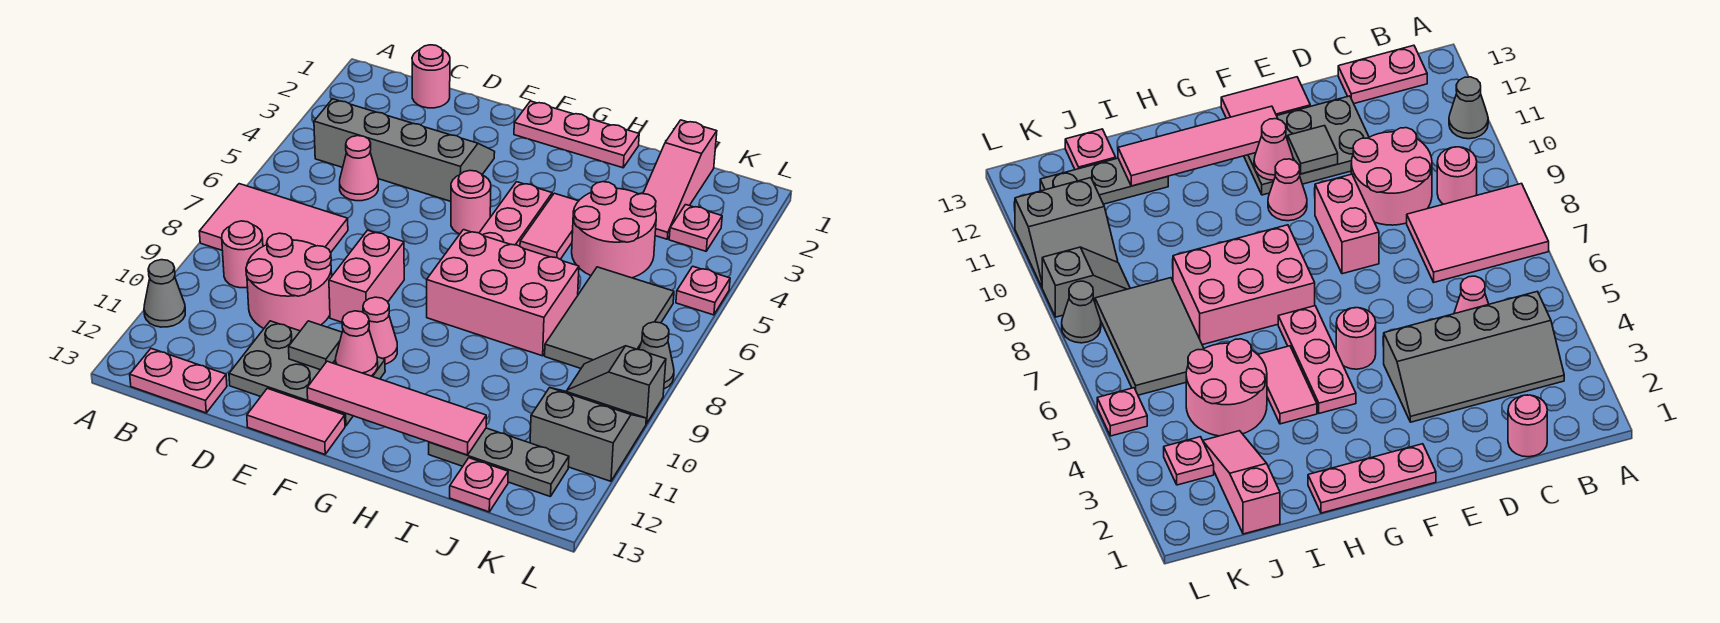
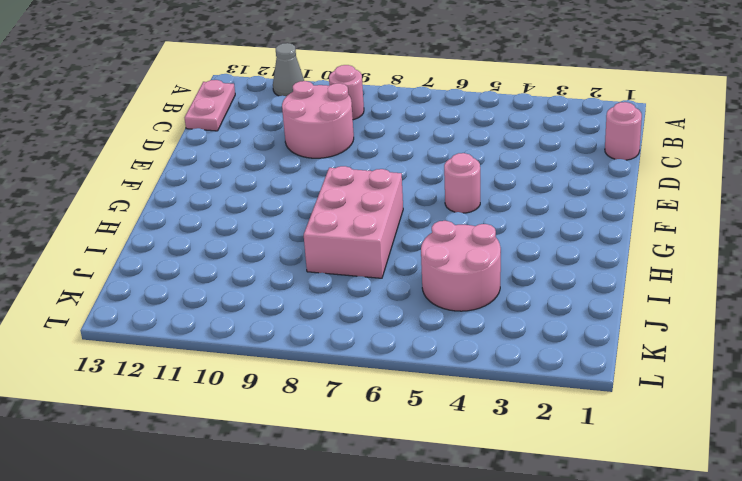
none -> pink 2x3 tile [199,184,348,253]
none -> grey 2x4 slope [314,99,495,201]
none -> pink 1x1 cone [340,136,378,201]
none -> grey 2x3 plate [229,321,385,426]

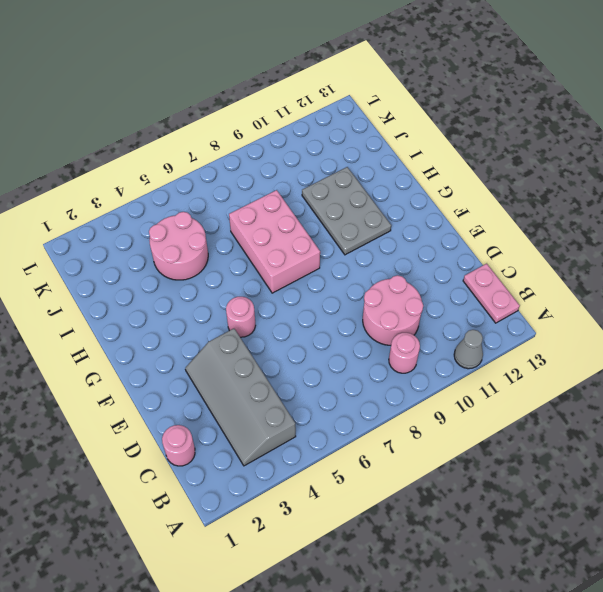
grey 2x3 plate [302,167,391,255] -> grey 2x3 plate moved to [229,321,385,426]
none -> pink 2x3 tile [199,184,348,253]
none -> pink 1x1 cone [340,136,378,201]
none -> pink 1x2 brick [329,230,404,322]
none -> pink 1x2 tile [247,388,345,454]

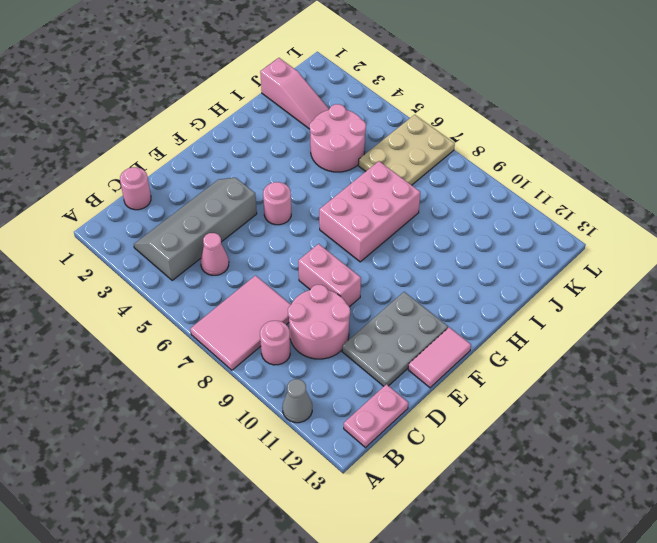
tan 2x3 plate [359,115,455,185] -> grey 2x3 tile [545,267,674,368]
none -> pink 1x3 plate [514,101,639,168]
none -> pink 1x1 cone [363,297,397,364]
none -> pink 1x3 plate [479,182,552,246]
none -> pink 1x2 tile [520,193,578,259]

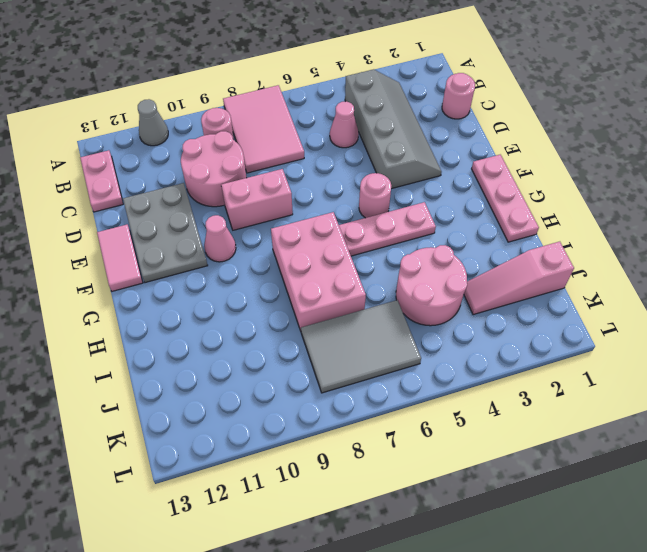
none -> pink 1x2 tile [520,193,578,259]
none -> grey 1x3 plate [429,428,569,497]
none -> pink 1x1 plate [450,458,508,512]
none -> pink 1x1 plate [669,205,722,251]

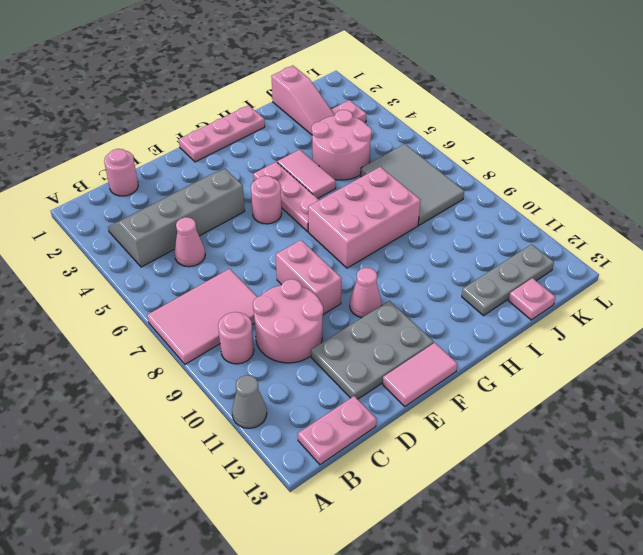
none -> grey 1x2 slope [567,346,666,424]
none -> grey 2x2 slope [530,388,646,481]
none -> pink 1x1 plate [676,266,730,315]
none -> grey 1x1 cone [639,322,674,389]

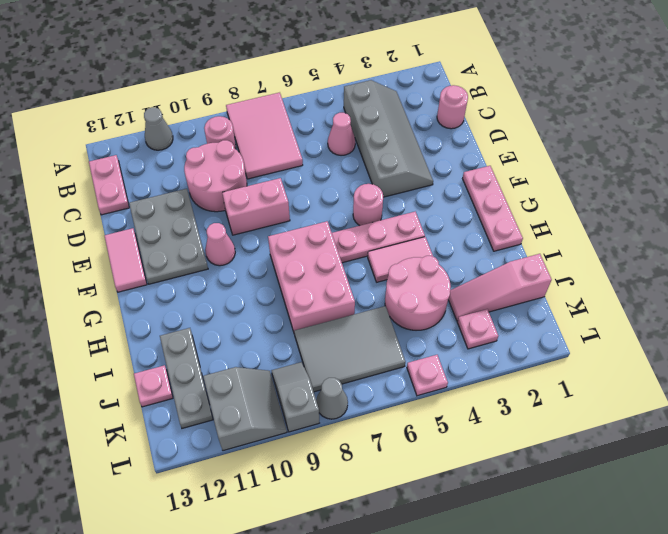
none -> grey 1x1 tile [289,321,342,370]
none -> pink 1x1 cone [336,311,378,376]
none -> pink 1x4 tile [307,361,486,455]

